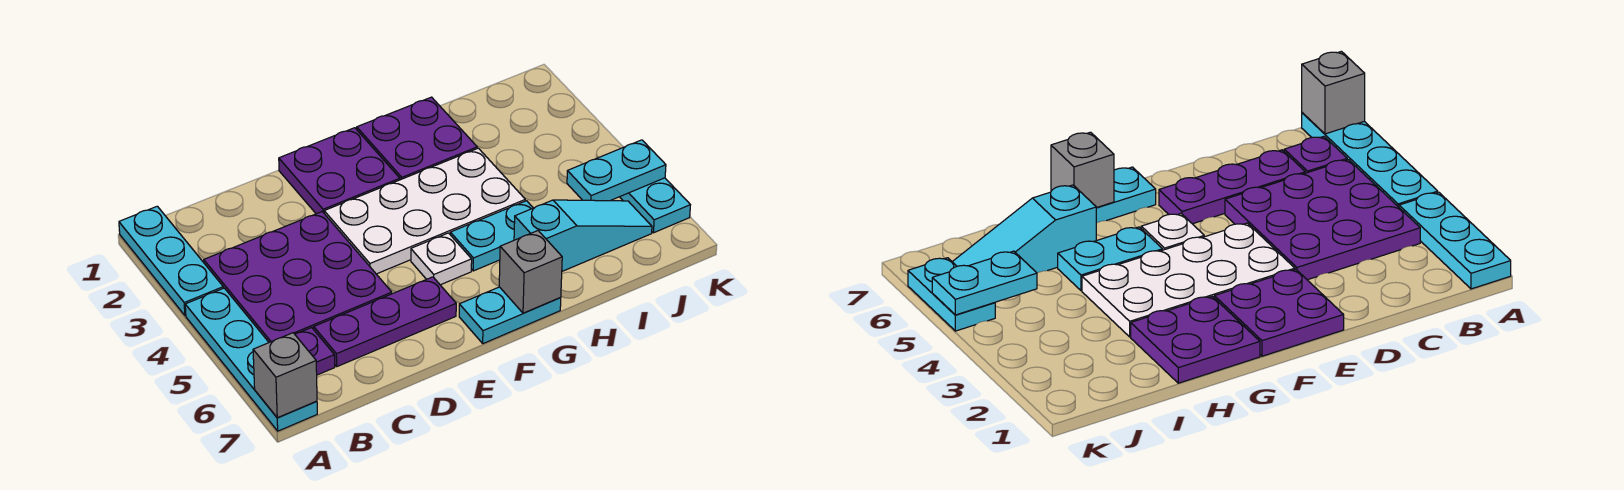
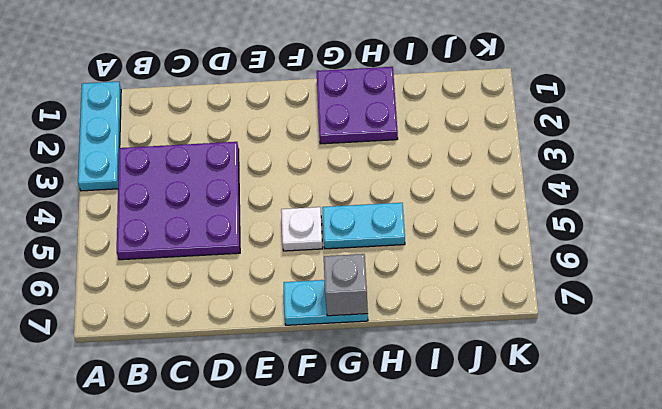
none -> cyan 1x4 plate [185,288,317,431]
none -> purple 1x1 plate [295,327,335,375]
none -> purple 1x3 plate [314,277,456,366]

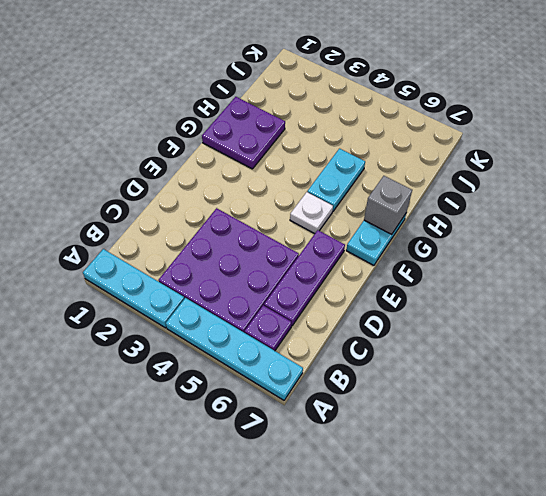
none -> purple 2x2 plate [279,128,400,214]
none -> white 2x4 plate [324,148,525,274]
none -> cyan 1x3 slope [514,200,652,271]

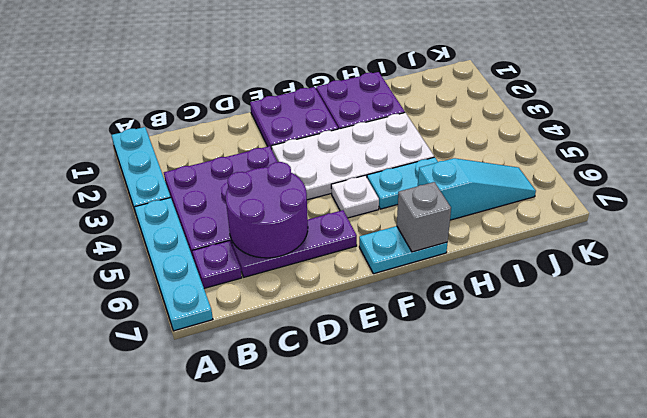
purple 2x2 round brick [226,162,308,258] -> none
none -> cyan 1x2 plate [620,178,690,233]
none -> grey 1x1 brick [253,333,317,418]
none -> cyan 1x2 plate [567,140,666,201]

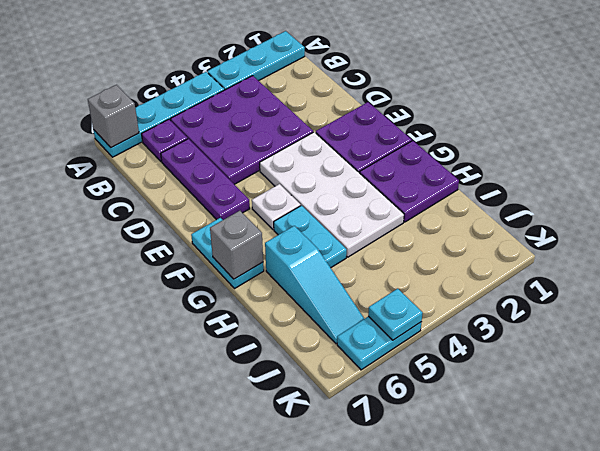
cyan 1x1 plate [368,288,422,340] -> cyan 1x2 plate [567,140,666,201]

